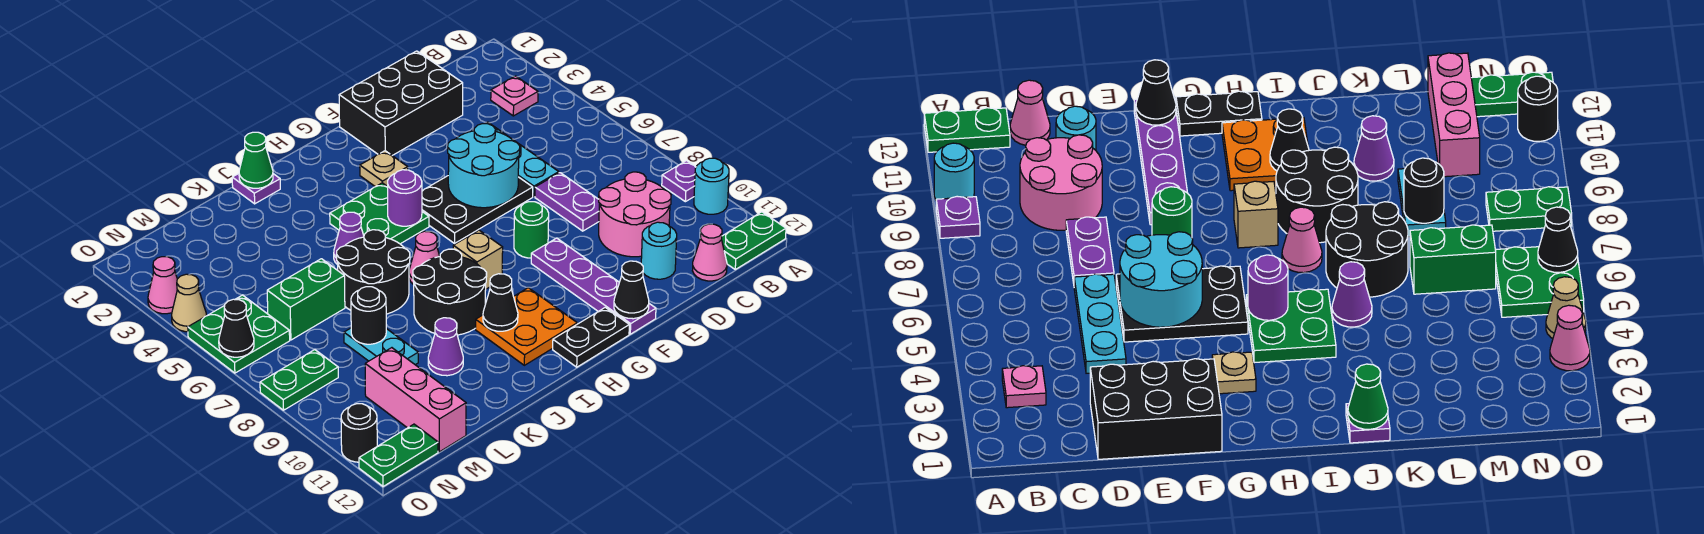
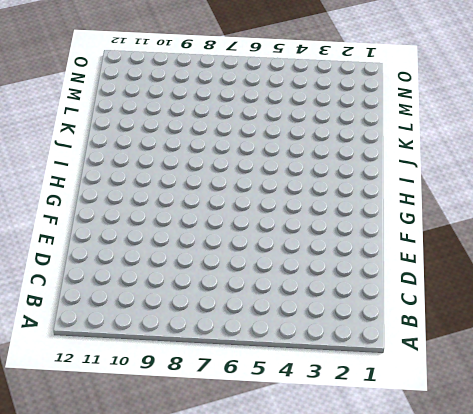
none -> purple 1x1 plate [662,161,696,202]
none -> cyan 1x1 round brick [694,158,729,214]
none -> green 1x2 plate [722,212,786,269]
none -> pink 1x1 plate [491,76,538,116]

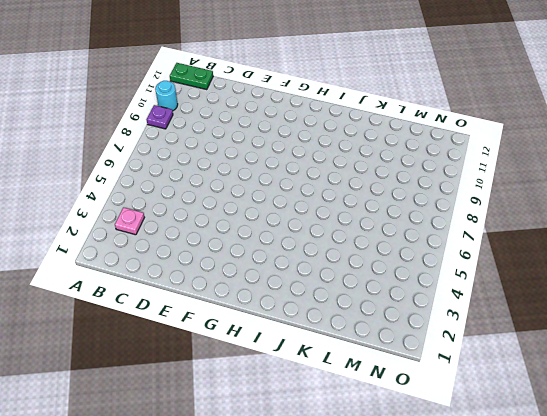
none -> pink 2x2 round brick [599,172,671,257]
none -> pink 1x1 cone [692,224,727,281]
none -> black 2x3 brick [339,51,463,156]
none -> cyan 1x3 plate [473,122,559,196]

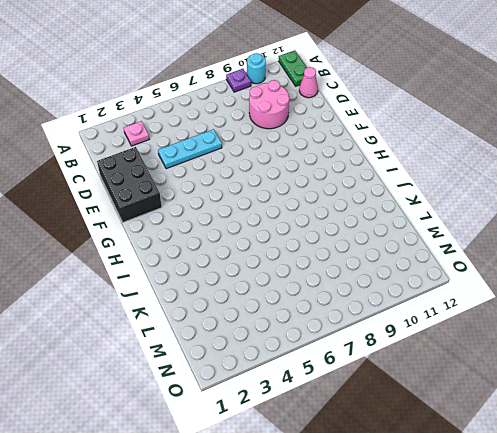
none -> purple 1x2 plate [535,173,599,231]
none -> cyan 1x1 round brick [641,222,677,279]
none -> black 2x3 plate [422,176,533,243]
none -> green 1x1 round brick [514,202,549,258]

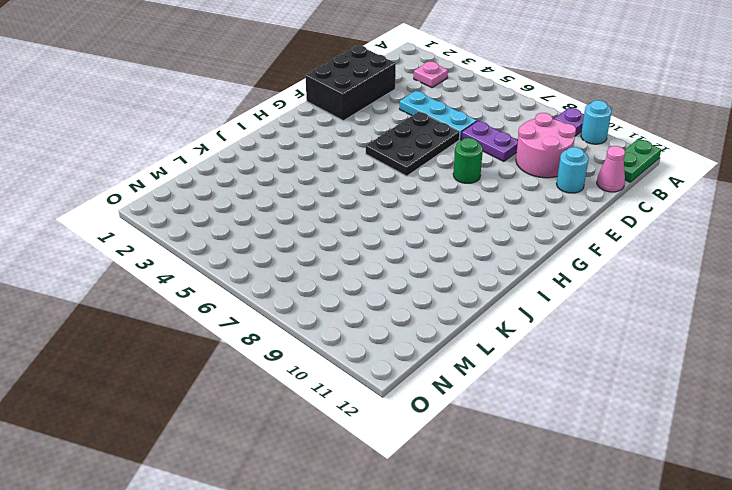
none -> purple 1x4 plate [531,238,656,334]
none -> tan 1x1 plate [360,151,408,187]
none -> black 1x2 plate [553,307,629,367]
none -> green 2x2 plate [330,183,429,244]

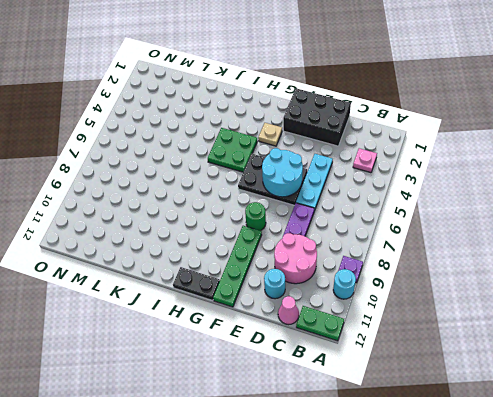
green 1x4 plate [213,226,262,307] -> purple 1x4 plate [531,238,656,334]
none -> tan 1x1 brick [453,230,503,289]
none -> orange 2x2 plate [476,288,577,365]
none -> pink 1x1 cone [409,231,440,285]
none -> black 2x2 round brick [413,249,487,335]

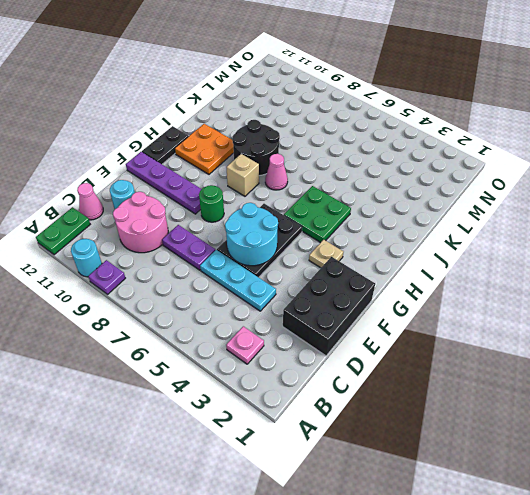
none -> purple 1x1 plate [232,174,280,204]
none -> purple 1x1 cone [334,212,364,265]
none -> black 2x2 round brick [336,230,410,314]
none -> purple 1x1 cone [428,318,463,376]

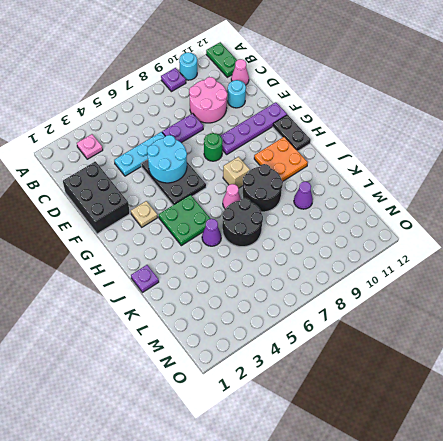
none -> green 1x2 brick [267,259,345,340]
none -> cyan 1x2 plate [344,328,418,365]
none -> pink 1x3 brick [365,348,466,452]
none -> green 2x2 plate [188,295,290,373]

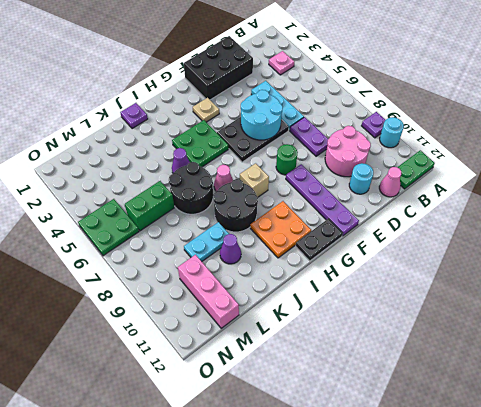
cyan 1x2 plate [184,222,229,261] -> cyan 1x2 plate turned to [344,328,418,365]
none -> green 1x2 plate [260,350,338,410]
none -> green 1x2 plate [359,424,438,486]
none -> pink 1x1 cone [148,257,177,314]
none -> tan 1x1 cone [172,274,206,332]

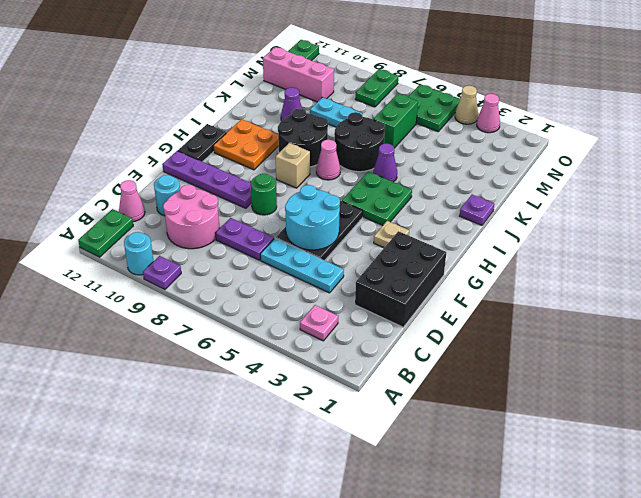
none -> black 1x1 round brick [341,404,377,462]
none -> black 1x1 cone [614,261,649,319]
none -> purple 1x1 round brick [388,170,422,226]
none -> black 1x1 cone [483,274,518,331]

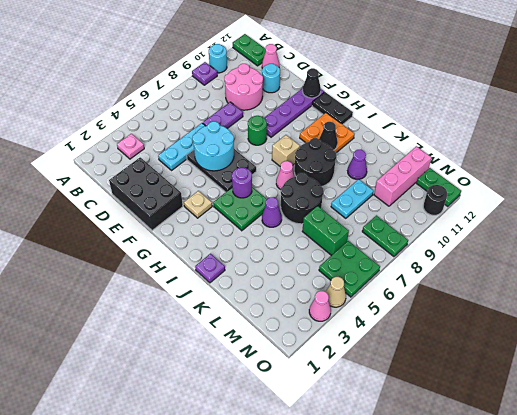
none -> green 1x1 cone [239,132,273,188]
none -> black 1x1 round brick [351,287,386,344]
none -> black 1x1 cone [219,299,254,357]

